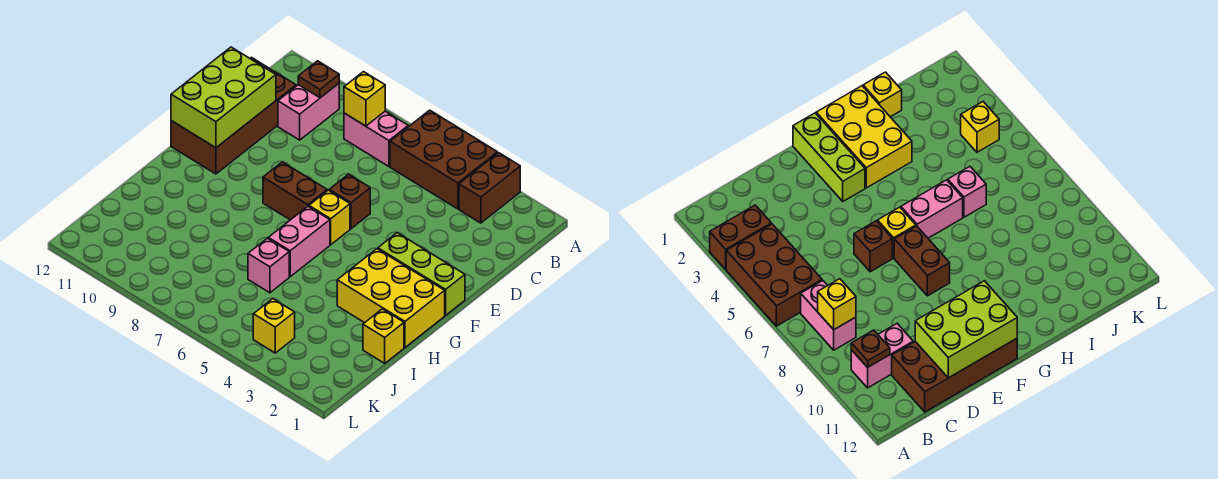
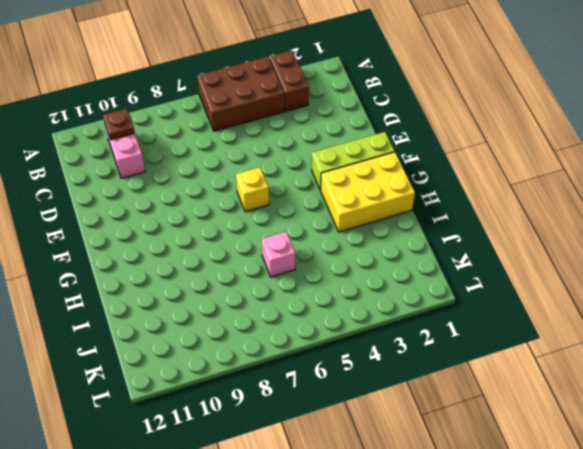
none -> pink 1x2 brick [344,111,408,166]
none -> brown 2x4 brick [171,57,296,174]
none -> brown 1x1 brick [329,174,370,229]

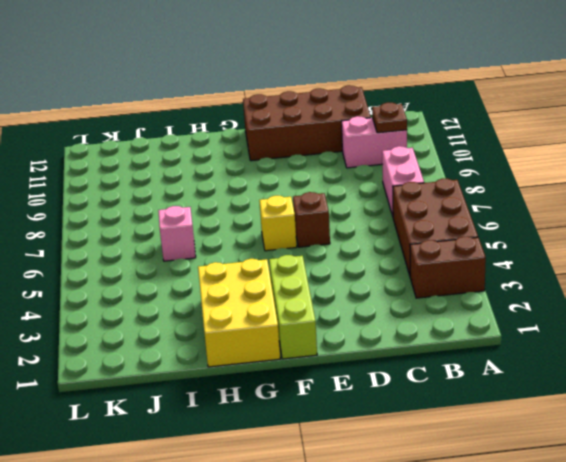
none -> brown 1x2 brick [263,162,327,220]
none -> pink 1x2 brick [268,206,330,277]
none -> yellow 1x1 brick [363,309,404,363]

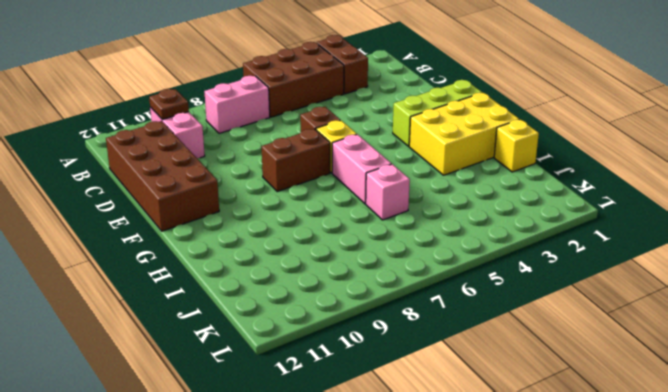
none -> yellow 1x1 brick [253,299,295,353]
none -> yellow 1x1 brick [344,72,385,126]
none -> lime 2x3 brick [171,47,276,148]

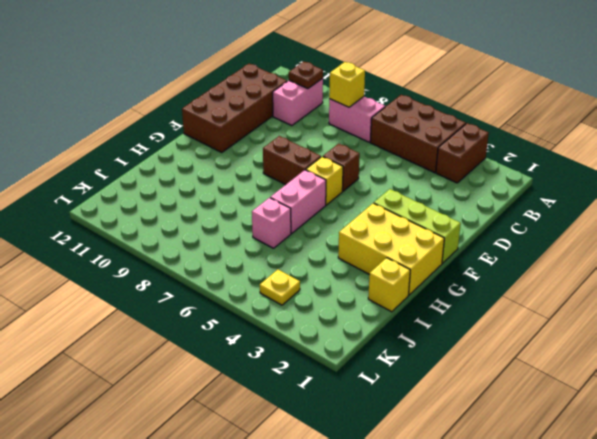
yellow 1x1 plate [260,270,300,305] -> yellow 1x1 brick [253,299,295,353]
none -> lime 2x3 brick [171,47,276,148]

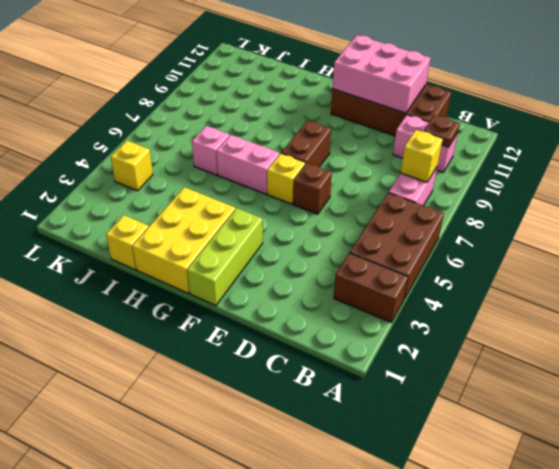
pink 2x3 brick [332,35,430,113] -> lime 2x3 brick [171,47,276,148]

